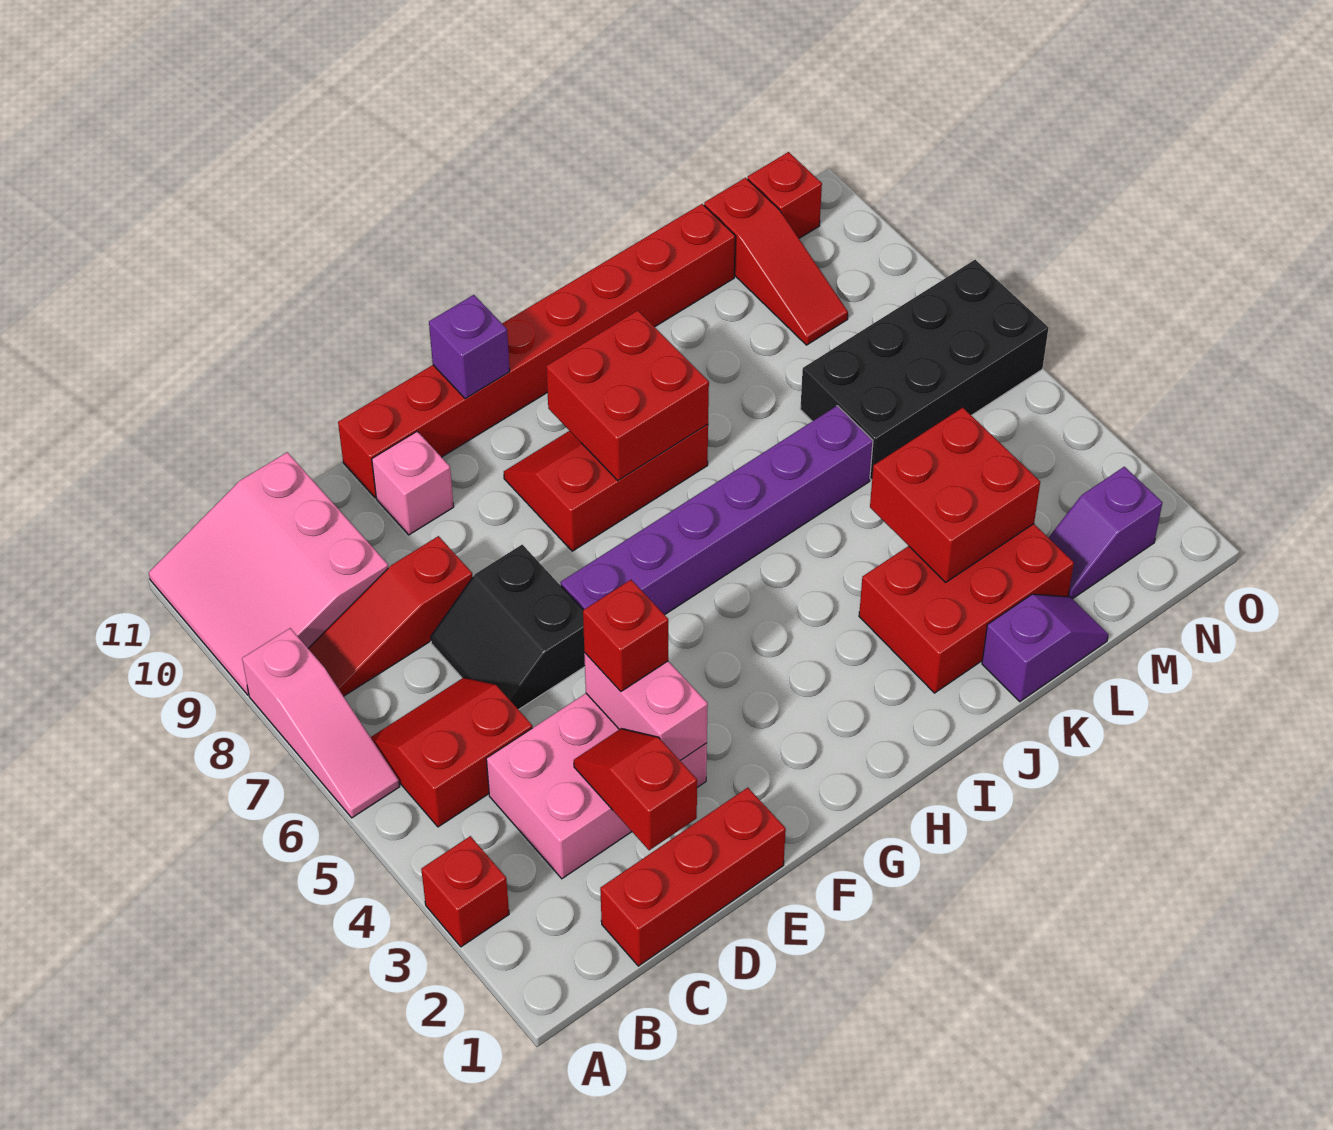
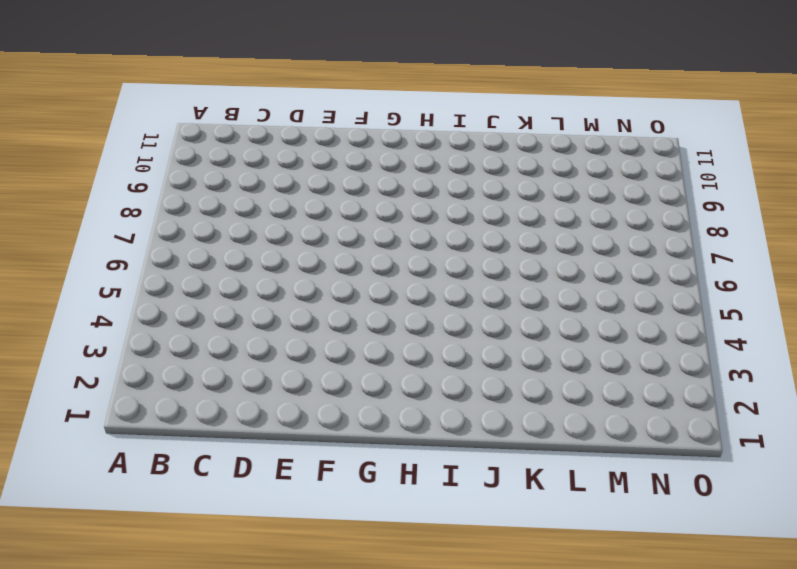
none -> red 1x1 brick [421,836,509,947]
none -> pink 1x3 slope [242,628,399,818]
none -> pink 3x3 slope [149,452,388,695]

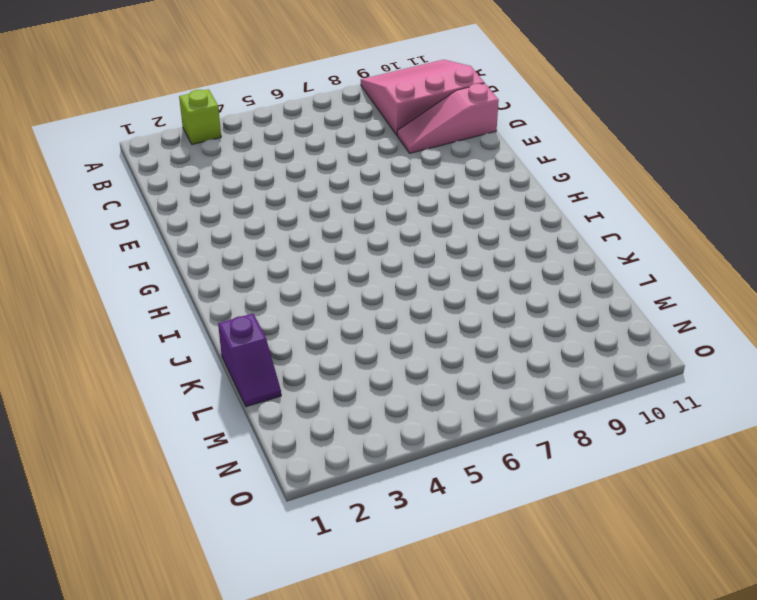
lime 1x1 brick [179,89,221,144] -> red 1x1 brick [421,836,509,947]
pink 1x3 slope [397,83,499,153] -> pink 1x3 slope moved to [242,628,399,818]
none -> red 2x2 slope [371,678,532,827]
none -> red 1x3 slope [308,536,473,696]
none -> red 1x3 brick [600,788,786,966]

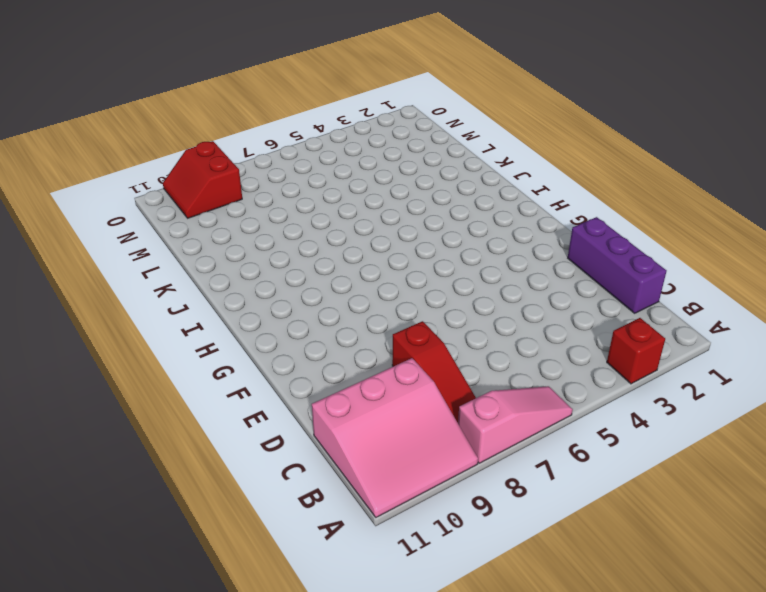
purple 1x3 brick [568,217,666,313] -> red 1x3 brick [600,788,786,966]
red 2x2 slope [163,141,242,218] -> red 2x2 slope moved to [371,678,532,827]
none -> pink 2x3 brick [486,693,707,879]
none -> black 2x2 slope [431,545,585,710]
none -> pink 1x1 brick [372,431,454,535]

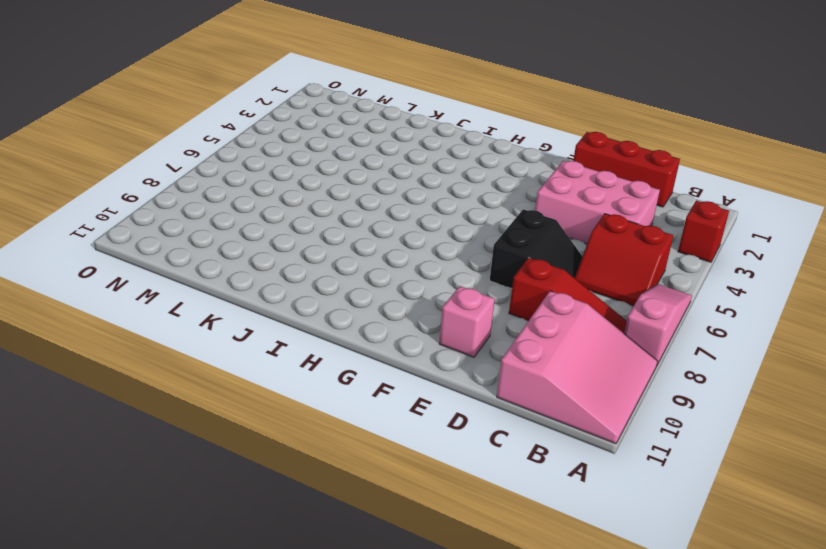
none -> red 1x8 brick [338,204,735,498]
none -> purple 1x6 brick [561,406,873,615]
none -> red 2x3 slope [504,425,708,551]

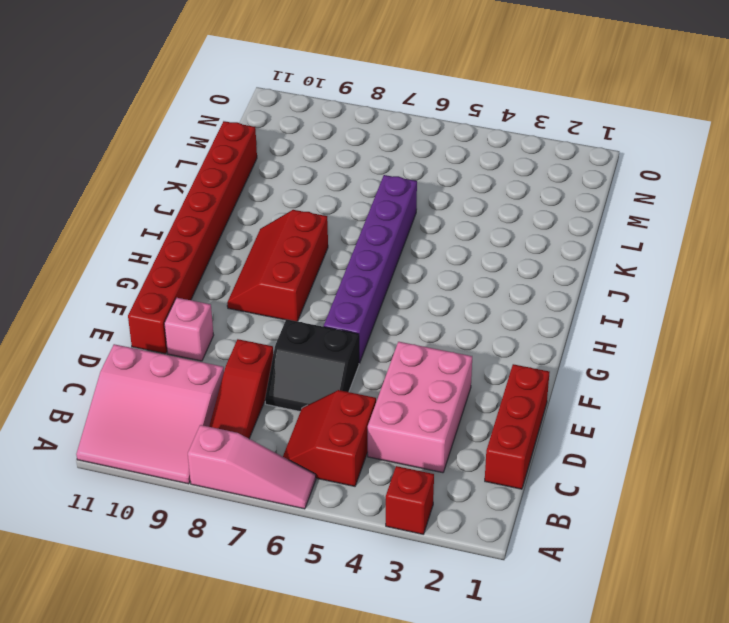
none -> red 2x3 brick [859,524,1074,693]
none -> purple 1x2 slope [982,594,1108,702]
none -> black 2x4 brick [800,260,1048,480]

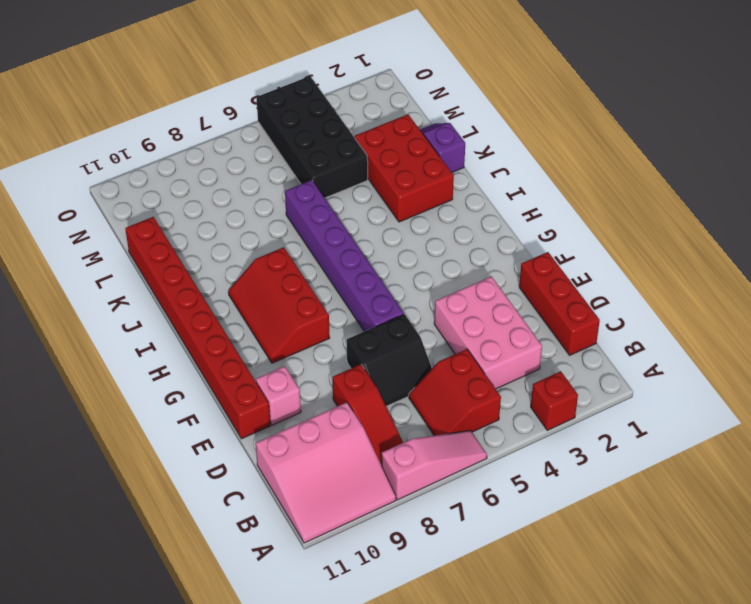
black 2x4 brick [257,76,368,198] -> black 2x4 brick moved to [800,260,1048,480]
none -> purple 1x2 slope [1048,467,1162,599]
none -> red 1x3 slope [704,178,848,345]
none -> red 1x1 brick [748,152,822,238]

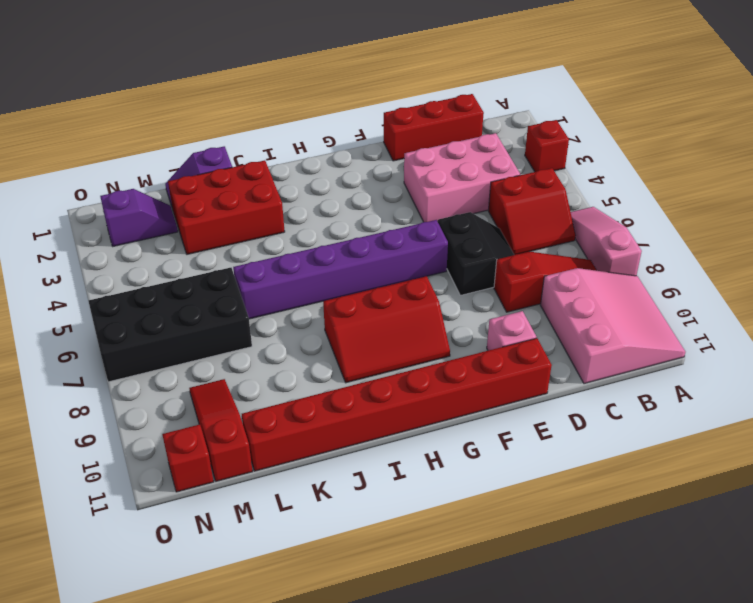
none -> red 1x2 slope [574,729,697,850]
none -> pink 1x2 brick [584,653,708,761]
none -> purple 1x1 brick [429,295,510,399]

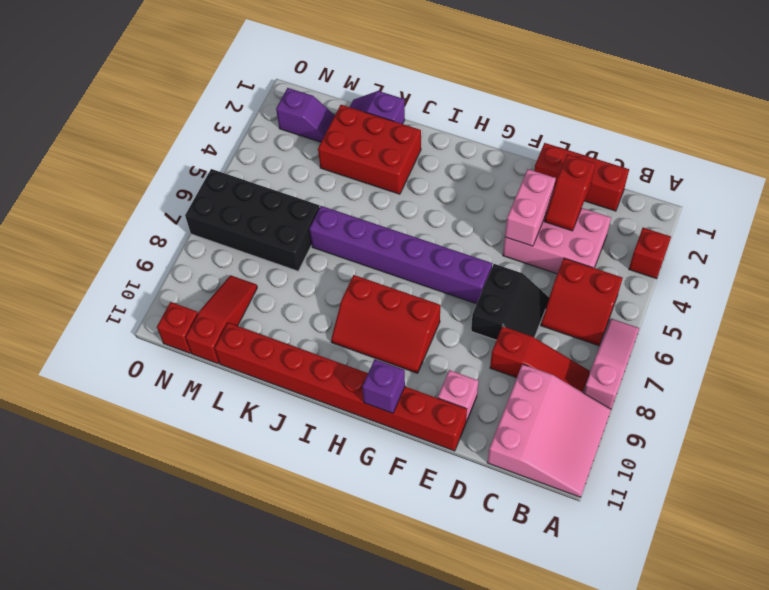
none -> red 2x2 brick [546,310,709,481]
none -> red 2x2 brick [870,408,1040,582]
none -> red 1x1 brick [583,580,668,691]

